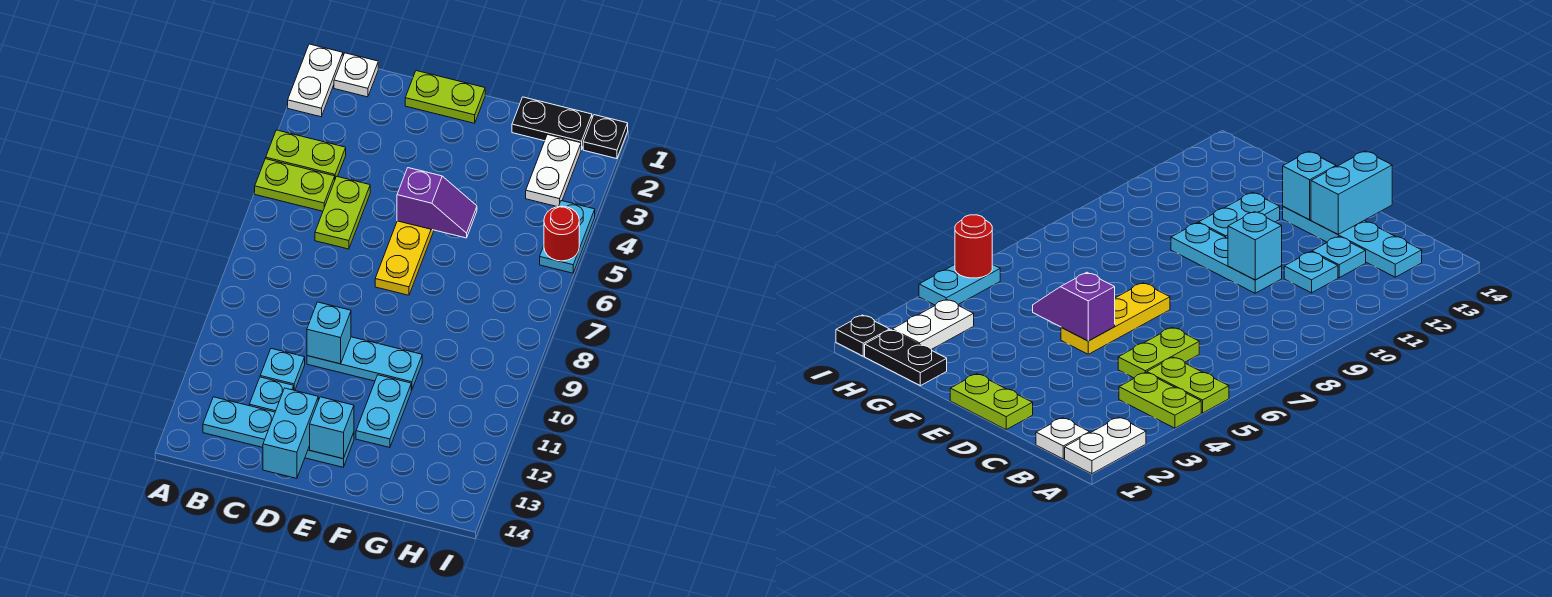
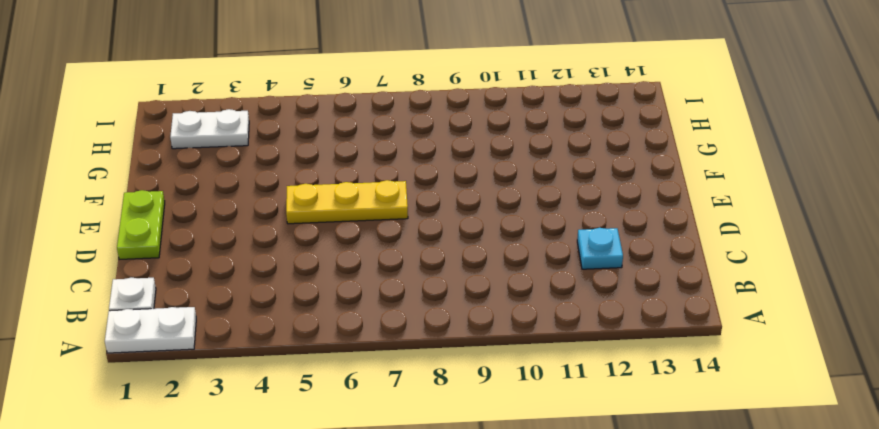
none -> lime 1x2 plate [266,130,346,178]
none -> lime 1x2 plate [255,159,335,211]
none -> cyan 1x4 plate [203,397,354,467]

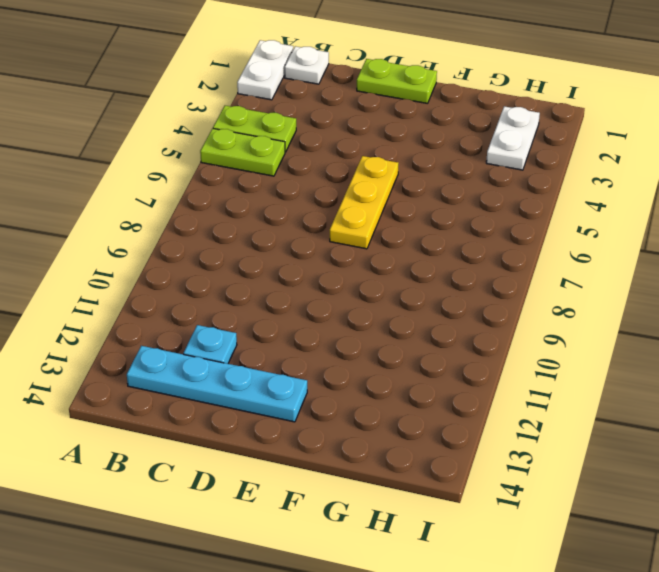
none -> lime 1x2 plate [315,177,370,249]
none -> cyan 1x1 plate [260,349,305,390]
none -> cyan 1x3 plate [307,337,422,390]

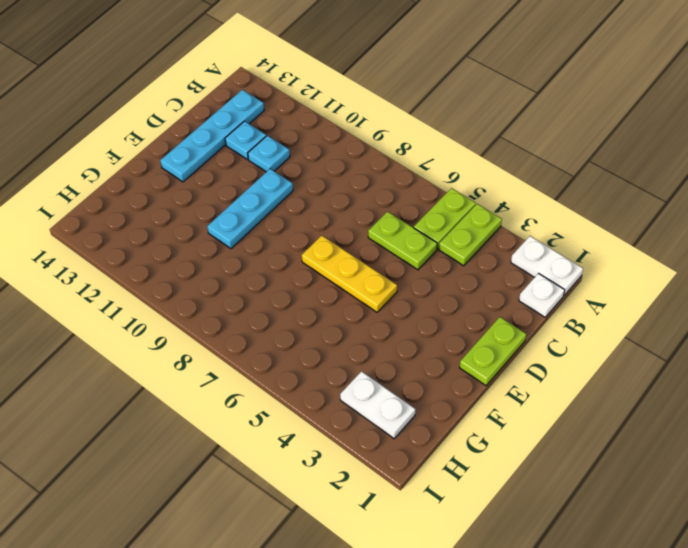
none -> cyan 1x2 plate [356,375,411,448]
none -> black 1x2 plate [512,97,592,150]
none -> black 1x1 plate [583,115,628,159]

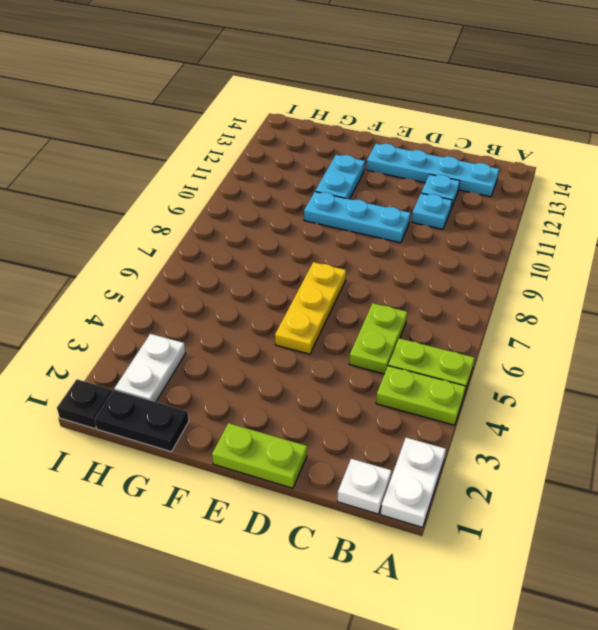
none -> cyan 1x2 plate [540,201,595,273]
none -> cyan 1x1 brick [307,302,351,364]
none -> cyan 1x2 brick [263,388,318,478]

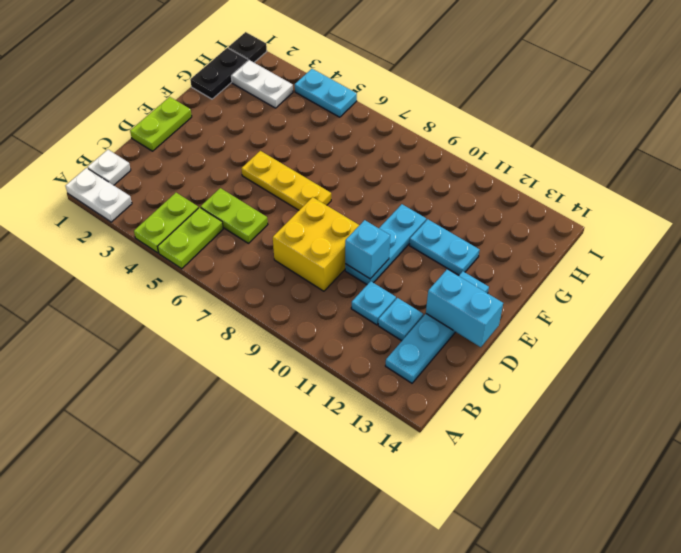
yellow 2x2 brick [273,197,359,291] -> none
none -> purple 1x2 slope [397,168,477,238]
none -> cyan 1x1 brick [310,397,354,459]
none -> red 1x1 round brick [544,206,579,261]

